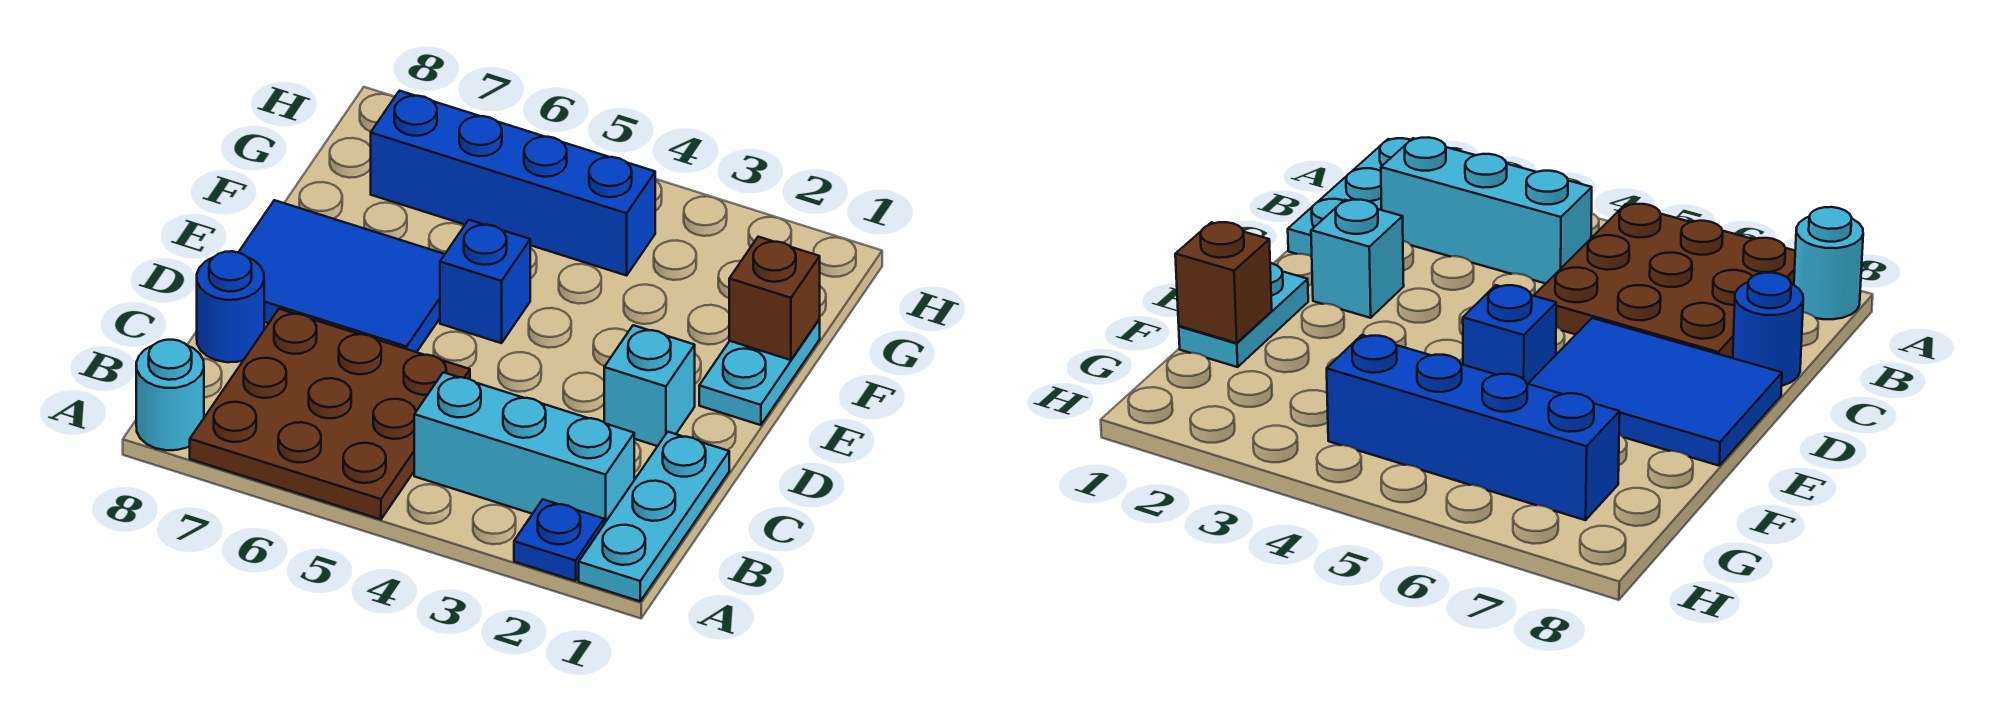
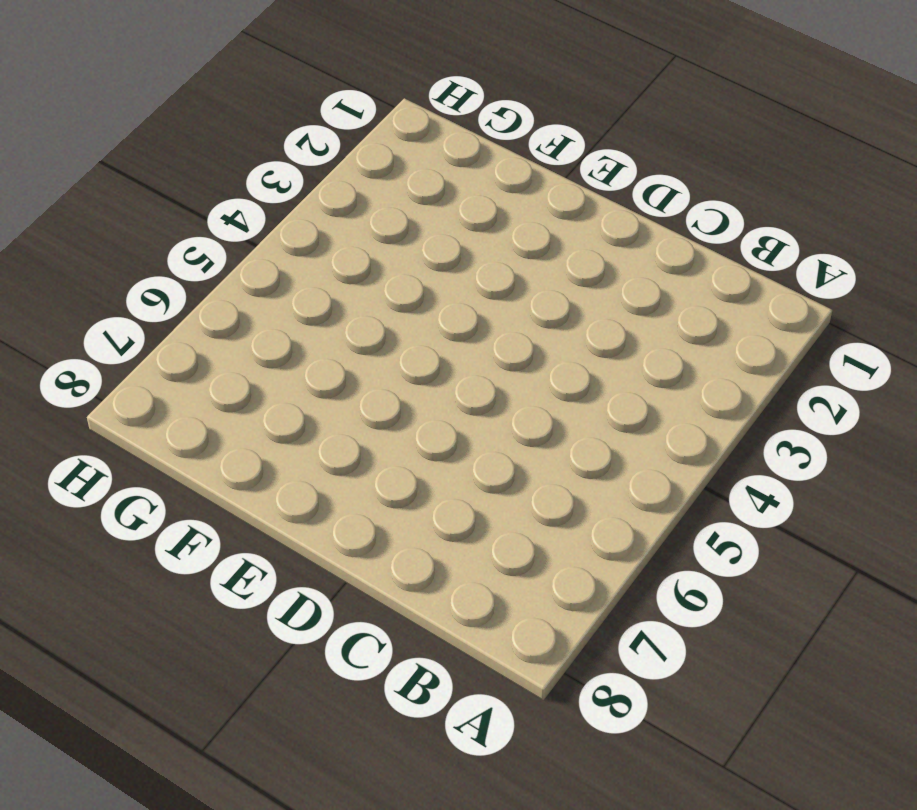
none -> cyan 1x3 plate [579,432,729,601]
none -> blue 1x1 plate [514,499,604,581]
none -> brown 3x3 plate [190,309,470,519]

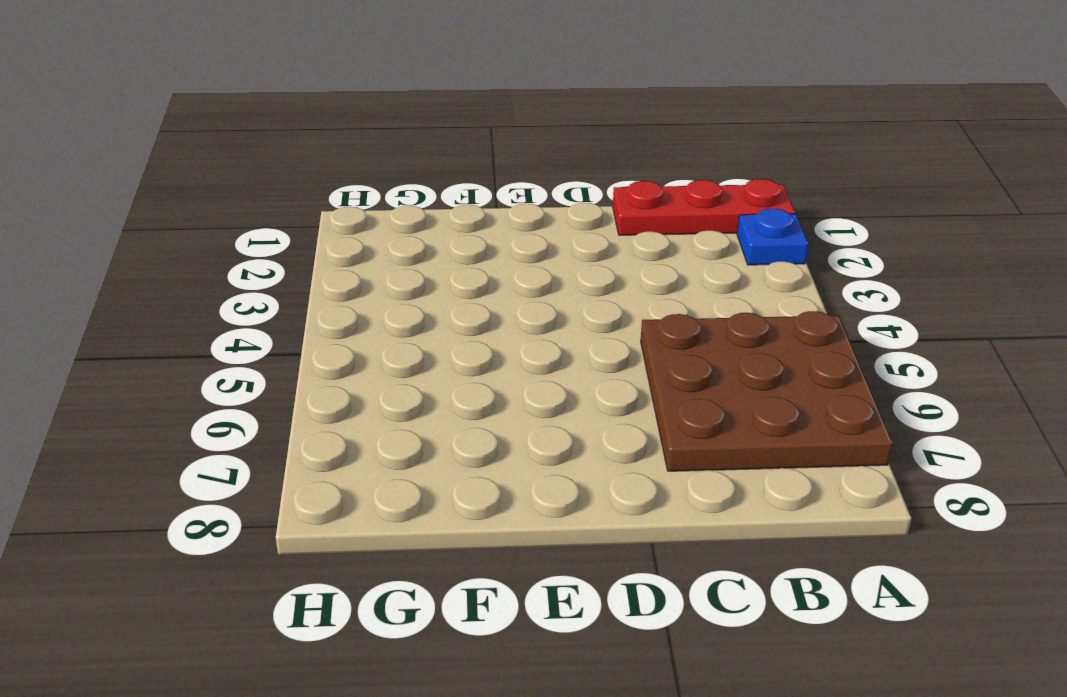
red 1x3 plate [613,179,795,235] -> cyan 1x3 plate [579,432,729,601]
none -> cyan 1x1 round brick [136,340,204,450]
none -> cyan 1x3 brick [414,372,634,524]
none -> blue 1x1 round brick [197,251,264,362]

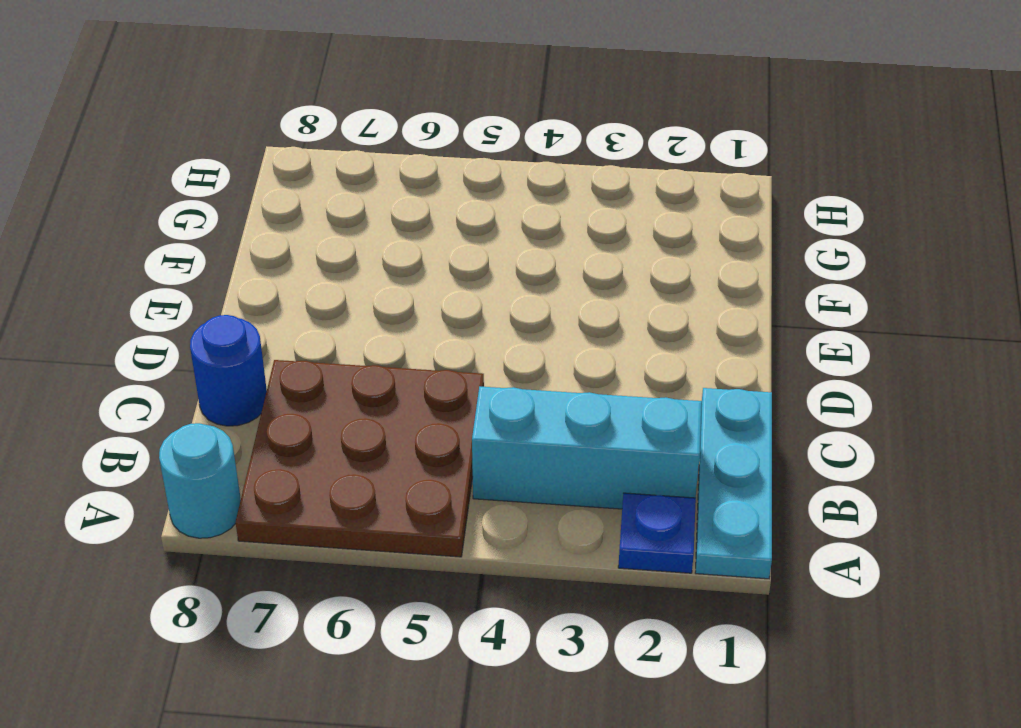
none -> cyan 1x1 brick [604,325,695,446]
none -> blue 2x3 tile [239,200,445,352]
none -> cyan 1x2 plate [699,319,820,425]

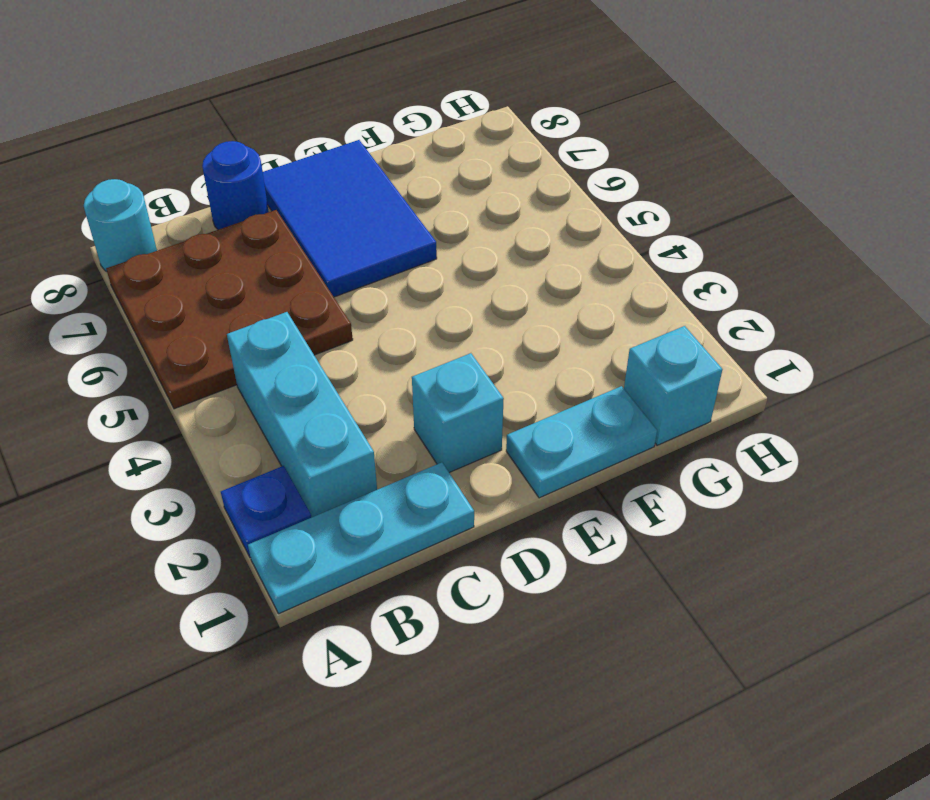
cyan 1x1 brick [624,326,723,445] -> none
none -> blue 1x1 brick [440,220,530,343]
none -> blue 1x4 brick [371,91,655,276]
none -> brown 1x1 brick [729,237,820,360]

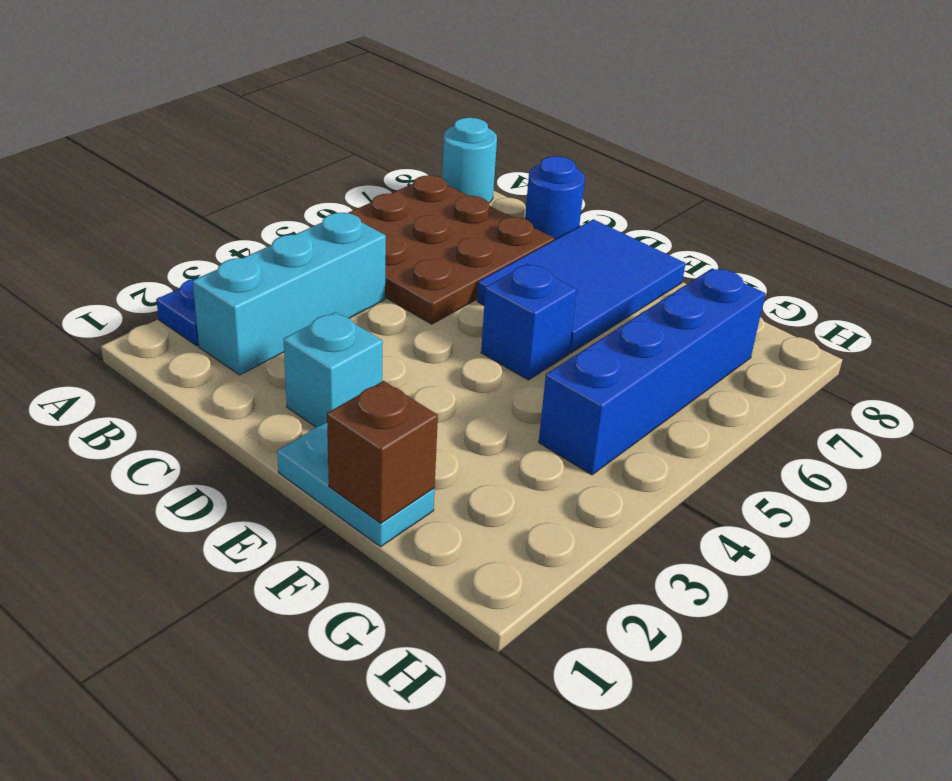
none -> cyan 1x3 plate [579,432,729,601]

